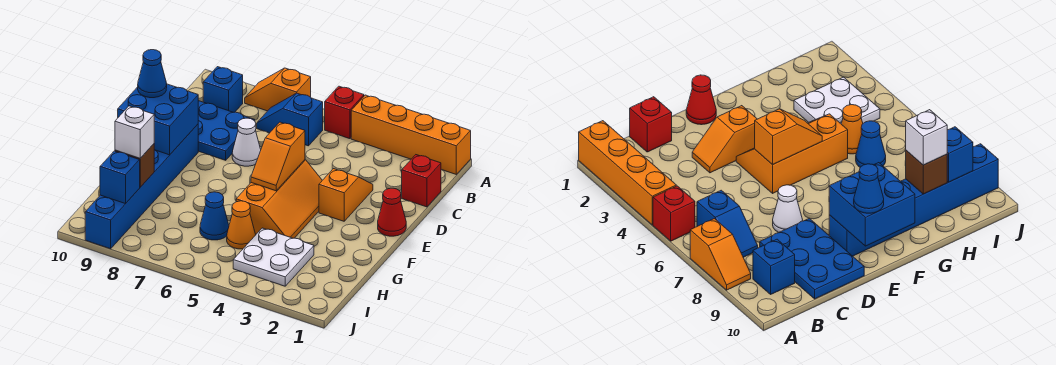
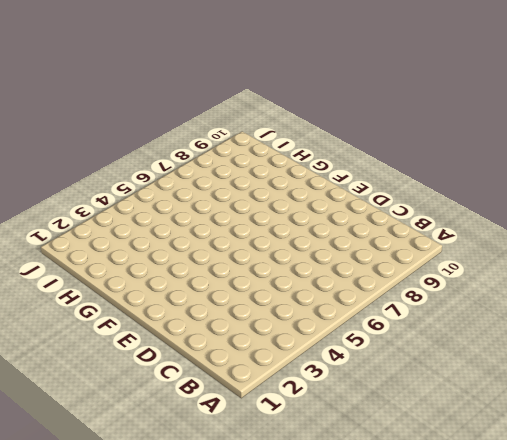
none -> orange 1x4 brick [351,95,471,174]
none -> red 1x1 brick [325,86,364,139]
none -> orange 1x2 slope [245,68,311,111]

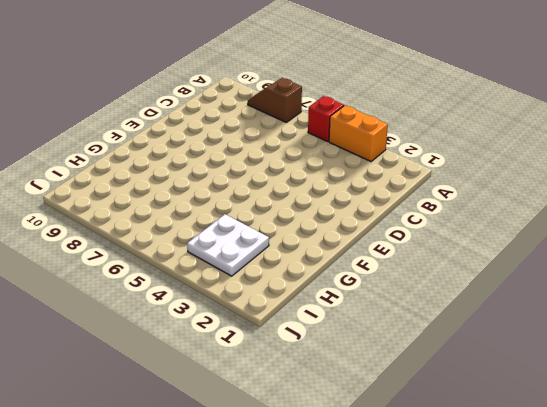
orange 1x2 brick [329,105,388,161] -> orange 1x4 brick [351,95,471,174]
brown 1x2 slope [248,78,302,122] -> orange 1x2 slope [245,68,311,111]
none -> blue 1x2 slope [257,93,323,146]
none -> blue 1x1 brick [203,67,243,112]
none -> red 1x1 brick [402,155,441,207]

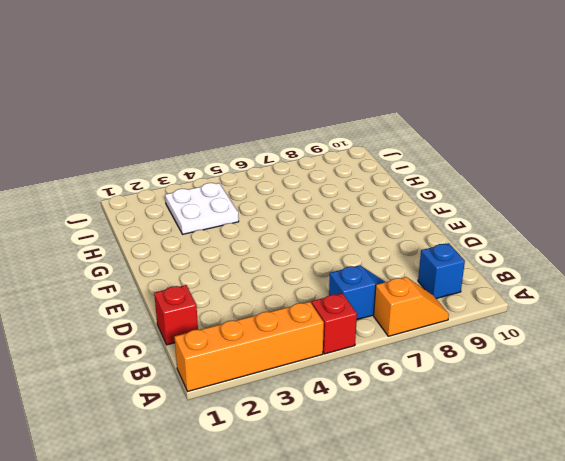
none -> blue 2x3 plate [198,101,255,160]
none -> orange 1x2 slope [319,169,373,221]
none -> white 1x1 cone [232,118,261,166]

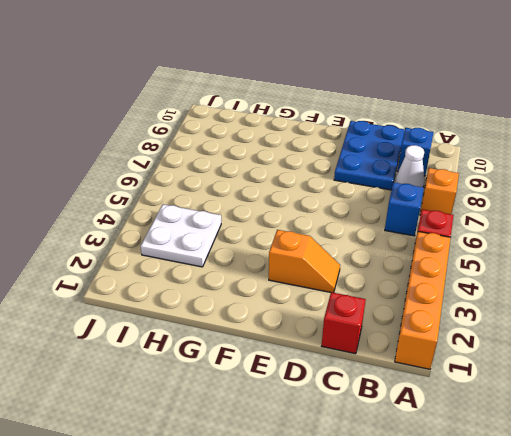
white 1x1 cone [395,145,424,187] -> white 1x1 cone moved to [232,118,261,166]
none -> red 1x1 cone [378,188,406,236]
none -> orange 2x3 slope [236,160,322,238]
none -> blue 1x6 brick [85,124,198,249]

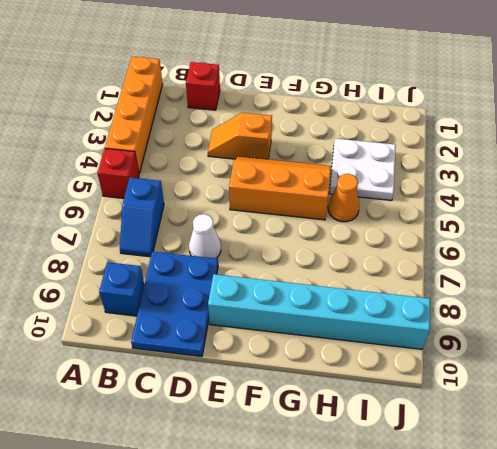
cyan 1x6 brick [208,274,430,349] -> blue 1x6 brick [85,124,198,249]
none -> orange 1x2 slope [245,68,311,111]
none -> red 1x1 cone [378,188,406,236]
none -> blue 1x1 cone [200,192,229,240]

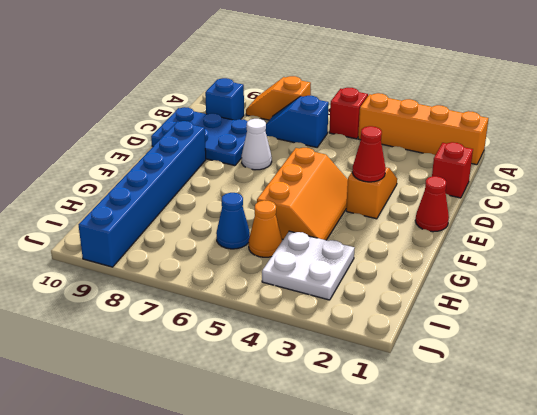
red 1x1 cone [352,126,386,182] -> none
none -> orange 1x2 slope [251,122,305,191]
none -> blue 2x2 brick [118,84,198,155]
none -> brown 1x1 brick [115,144,154,187]

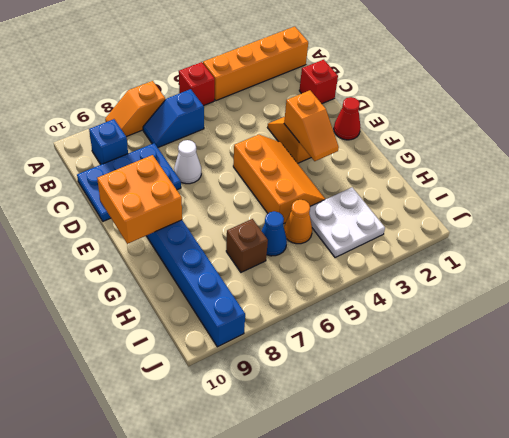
orange 1x2 slope [284,90,339,161] -> orange 1x2 slope moved to [251,122,305,191]
orange 2x2 brick [97,155,182,244] -> blue 2x2 brick [118,84,198,155]
brown 1x1 brick [226,219,268,272] -> brown 1x1 brick moved to [115,144,154,187]
none -> blue 1x1 brick [100,151,140,204]
none -> blue 1x1 cone [138,50,167,98]
none -> white 1x1 brick [115,106,154,158]

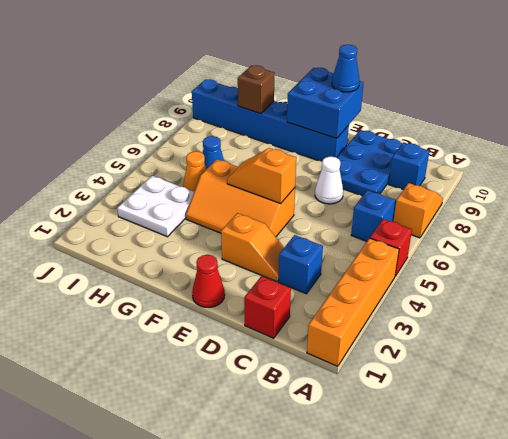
blue 1x1 brick [278,235,323,294] -> blue 1x1 brick moved to [100,151,140,204]
none -> white 1x1 brick [115,106,154,158]

